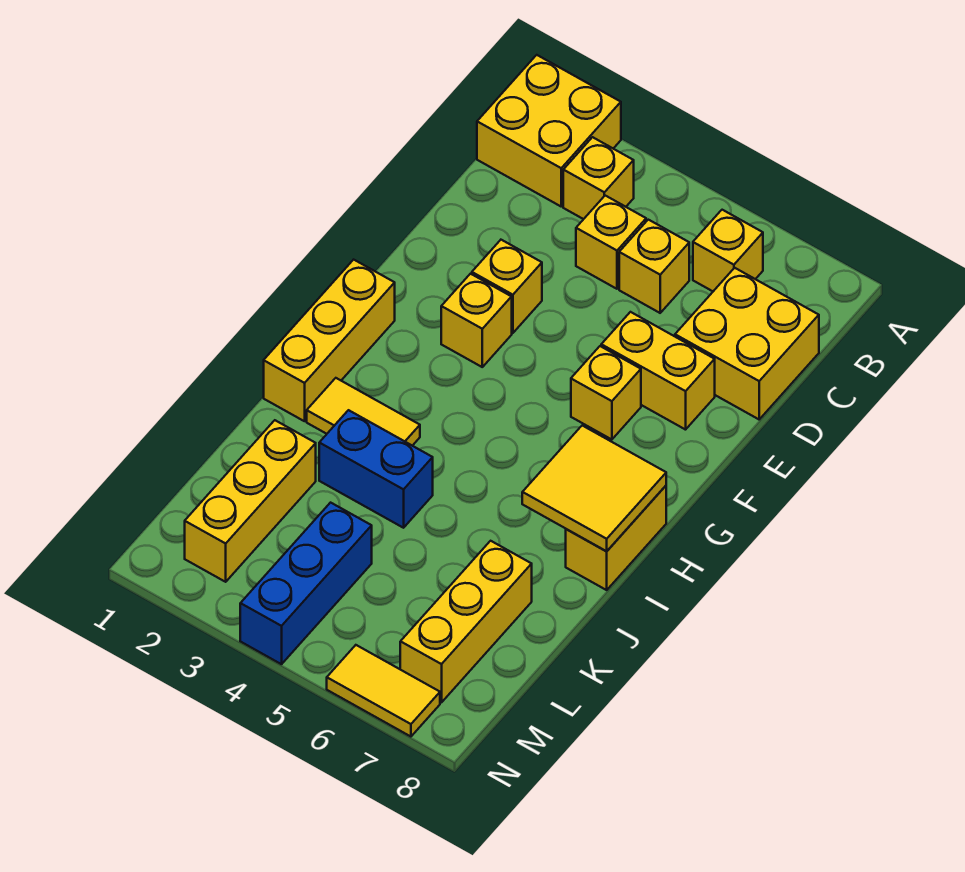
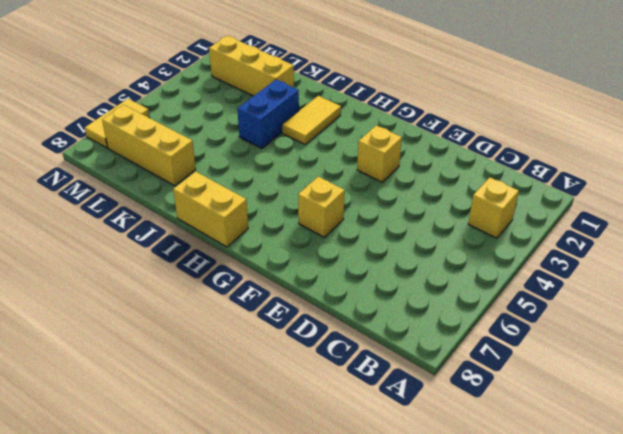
none -> yellow 2x2 brick [477,55,621,206]
none -> yellow 1x1 brick [693,210,763,291]
none -> yellow 1x1 brick [576,196,646,289]

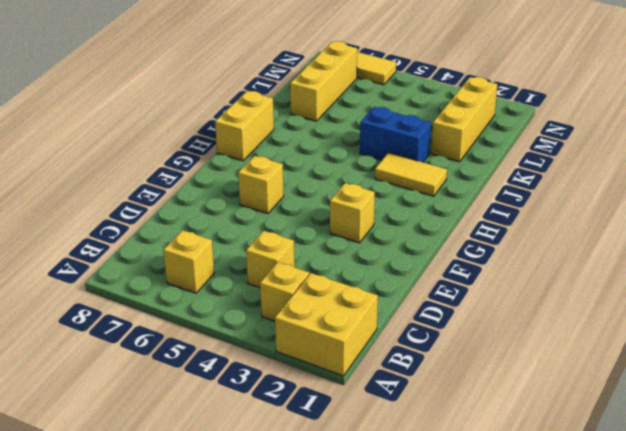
none -> yellow 1x1 brick [619,220,689,313]
none -> yellow 2x2 brick [675,268,819,419]
none -> yellow 1x1 brick [472,240,542,333]

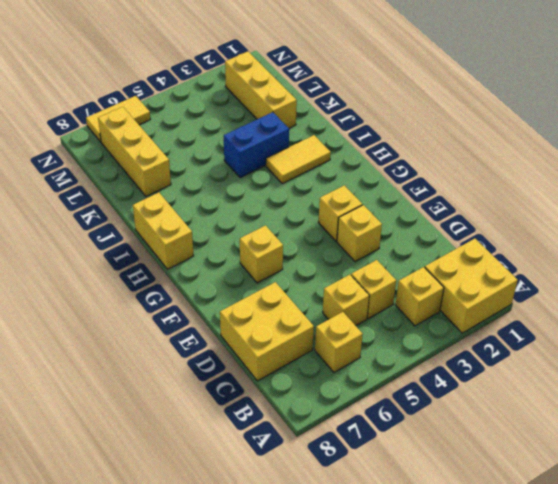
none -> yellow 1x2 brick [601,312,715,430]
none -> yellow 1x3 brick [264,260,395,421]
none -> blue 1x3 brick [240,503,372,664]

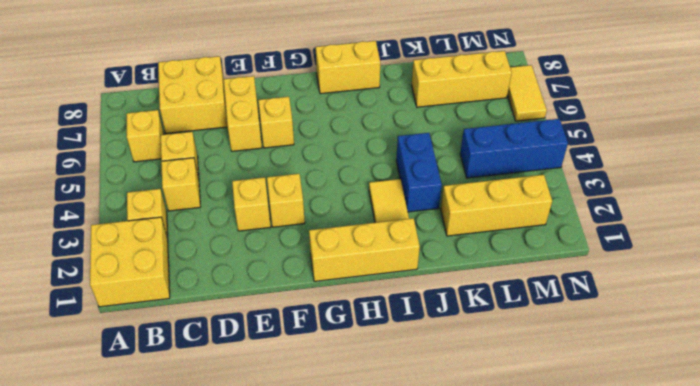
none -> yellow 2x2 tile [522,426,666,551]

